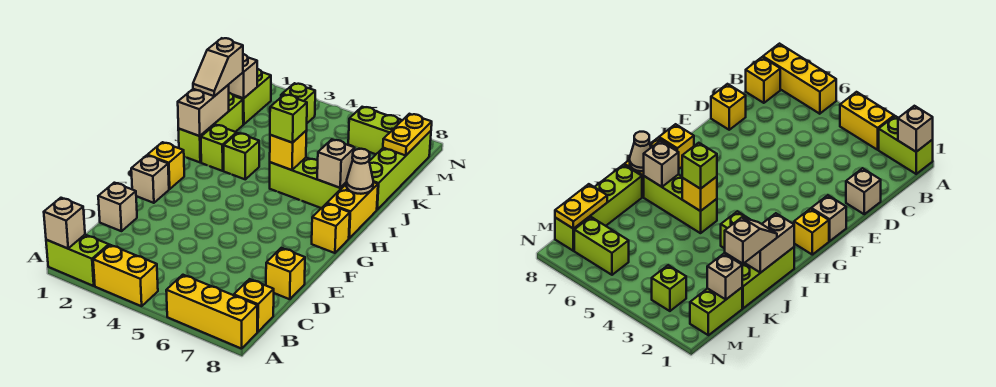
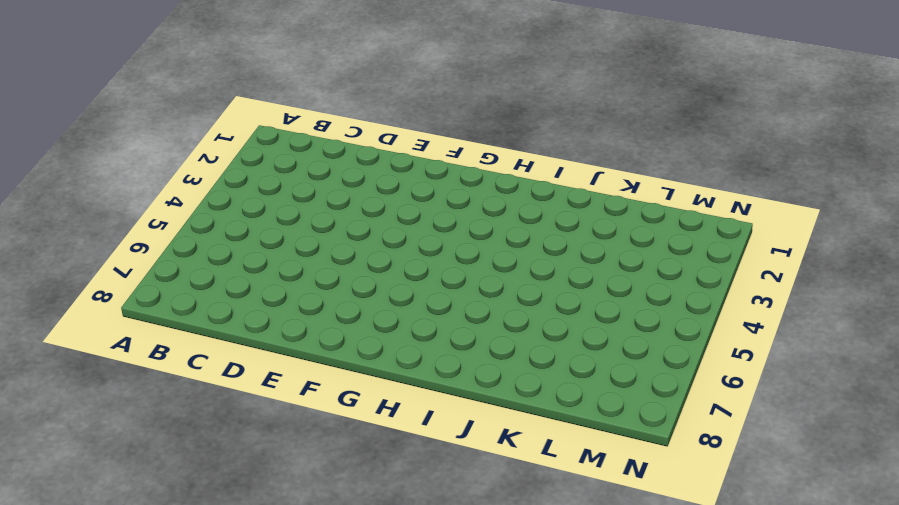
none -> lime 1x2 brick [46,235,109,286]
none -> yellow 1x2 brick [93,245,158,306]
none -> yellow 1x3 brick [166,275,257,349]

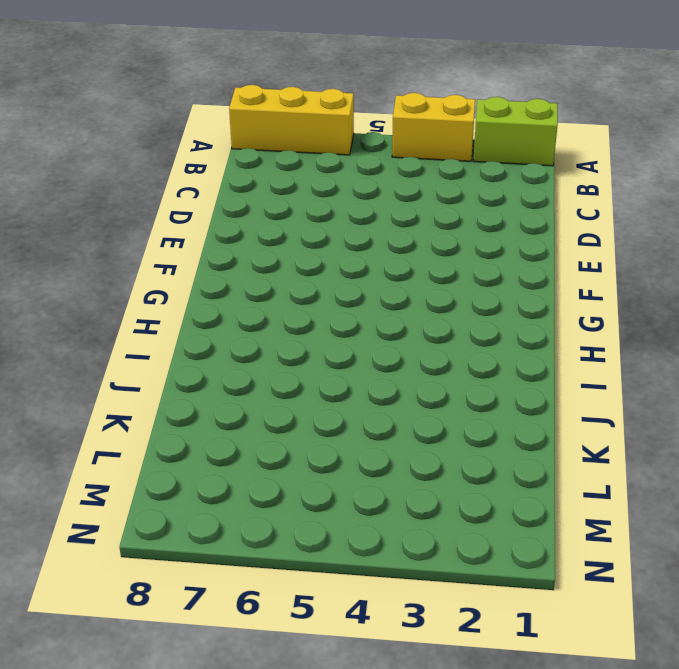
none -> yellow 1x1 brick [234,279,274,332]
none -> tan 1x1 brick [98,183,137,231]
none -> yellow 1x1 brick [266,248,305,299]

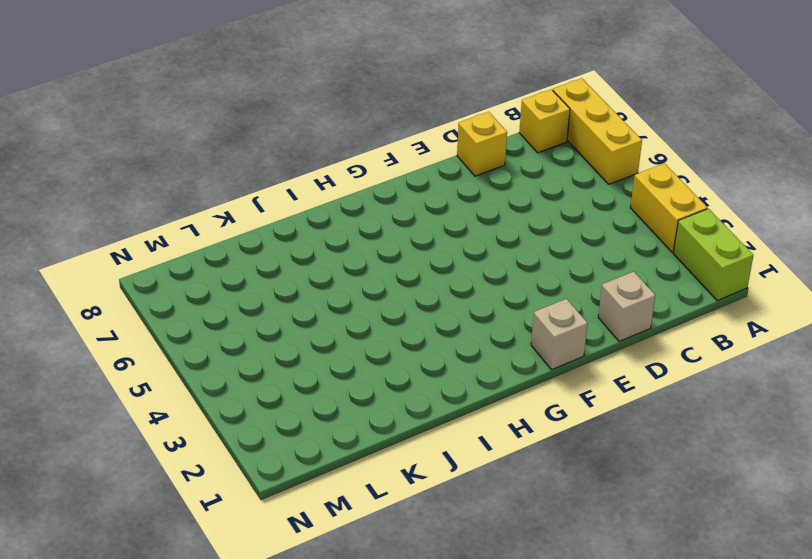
none -> yellow 1x1 brick [147,142,184,189]
none -> yellow 1x1 brick [312,204,350,253]
none -> yellow 1x2 brick [327,182,378,238]

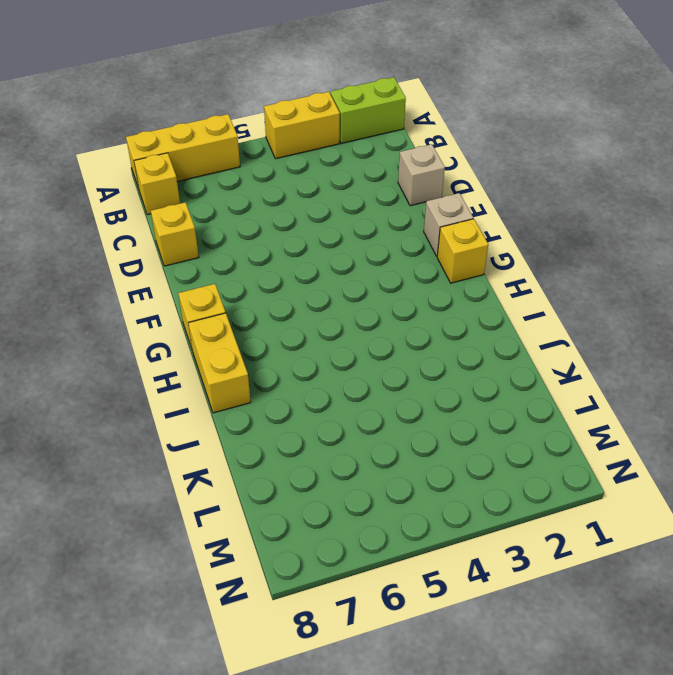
none -> lime 1x3 brick [178,93,243,162]
none -> lime 1x1 brick [201,125,237,171]
none -> lime 1x1 brick [224,133,259,179]

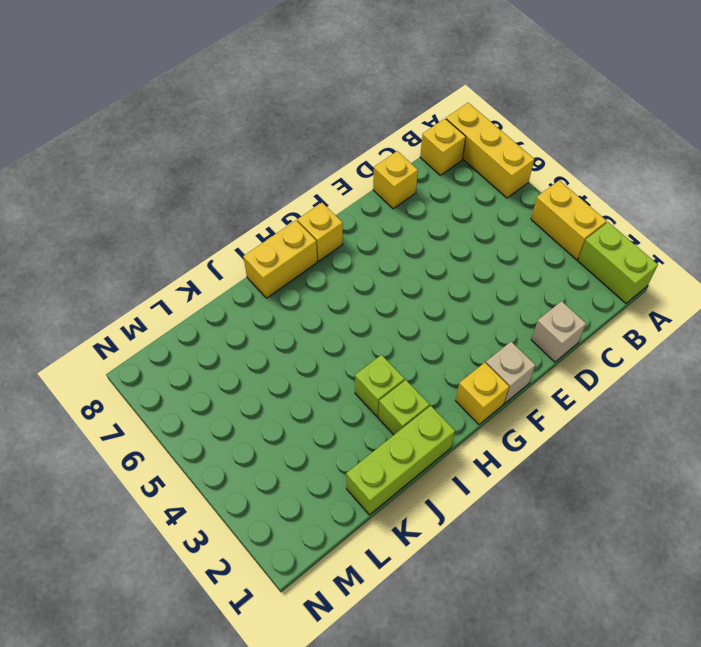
none -> lime 1x3 brick [270,158,347,208]
none -> lime 1x4 brick [369,131,431,209]
none -> lime 1x2 brick [233,69,271,124]

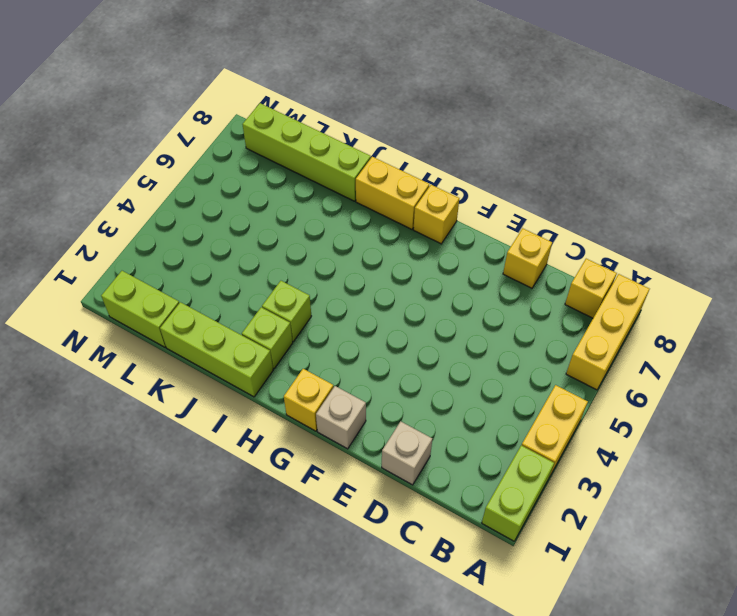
none -> lime 1x3 brick [270,158,347,208]
none -> lime 1x1 brick [281,83,315,123]
none -> lime 1x2 brick [348,107,402,154]

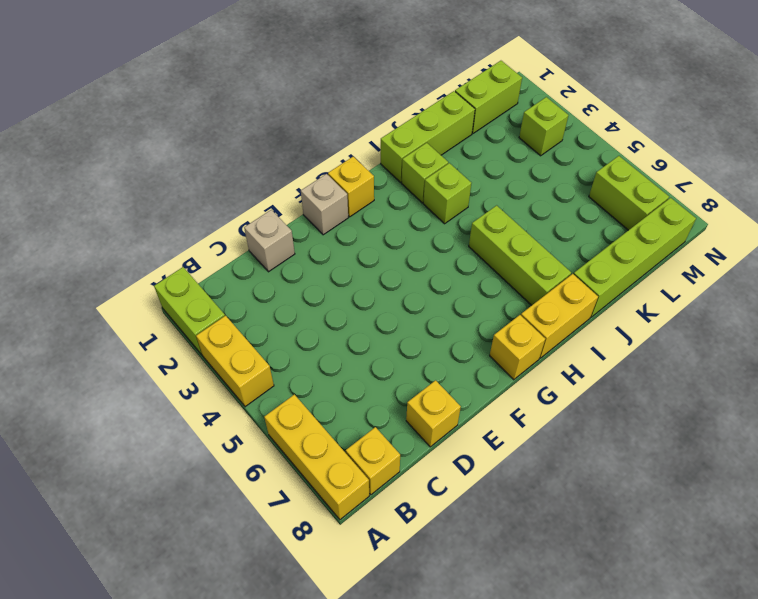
none -> tan 1x1 brick [44,198,85,248]
none -> tan 1x2 brick [178,85,229,136]
none -> yellow 1x1 brick [270,131,307,170]

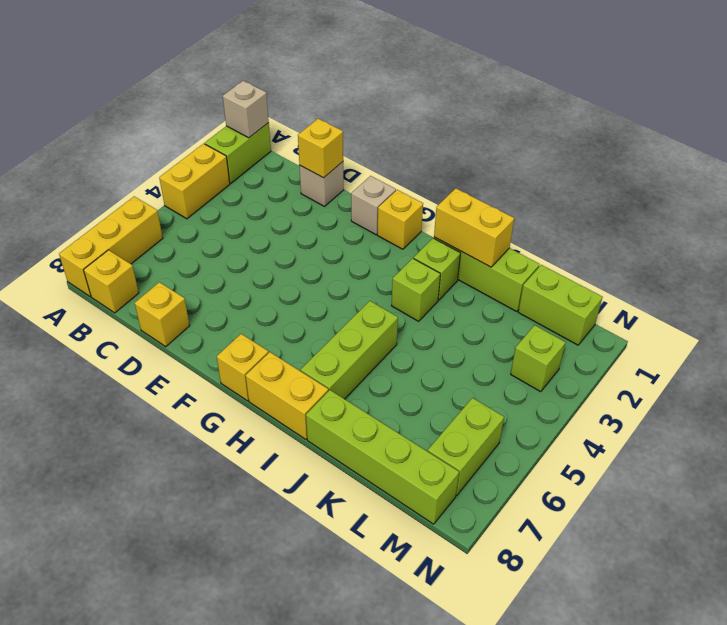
yellow 1x1 brick [298,119,343,178] -> yellow 1x1 brick moved to [270,131,307,170]
yellow 1x2 brick [434,188,514,267] -> tan 1x2 brick [178,85,229,136]
none -> tan 1x1 brick [317,139,355,188]
none -> tan 1x1 cone [346,149,373,194]
none -> tan 1x1 brick [229,54,257,98]

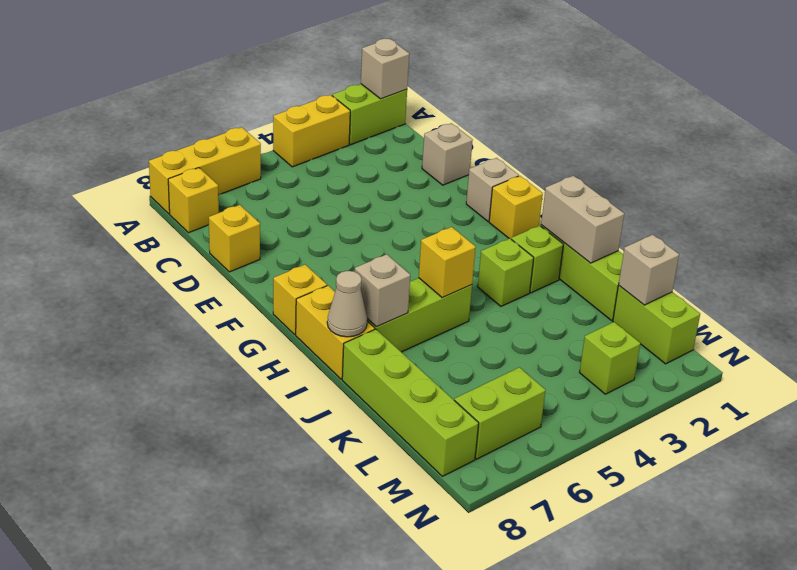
none -> yellow 1x2 plate [383,114,432,156]
none -> lime 1x1 brick [270,95,307,143]
none -> tan 1x2 slope [193,38,243,96]

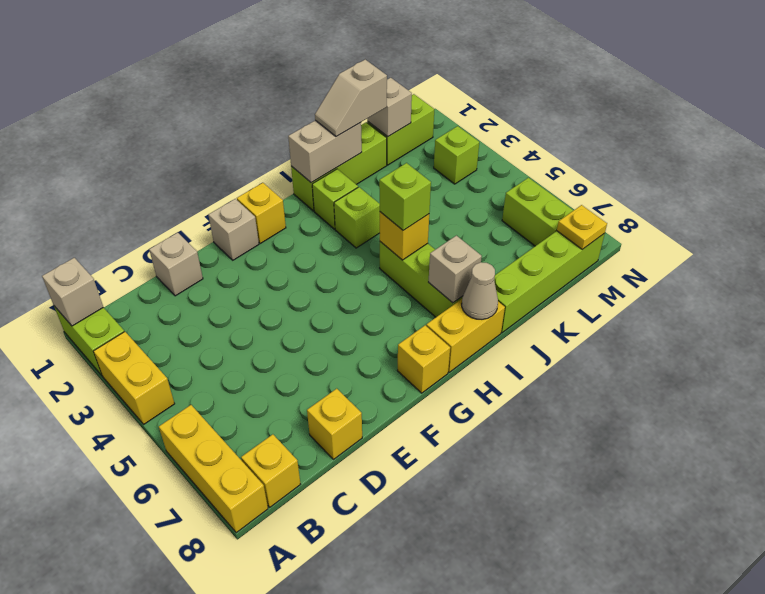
yellow 1x1 plate [557,205,607,249] -> yellow 1x2 plate [383,114,432,156]

